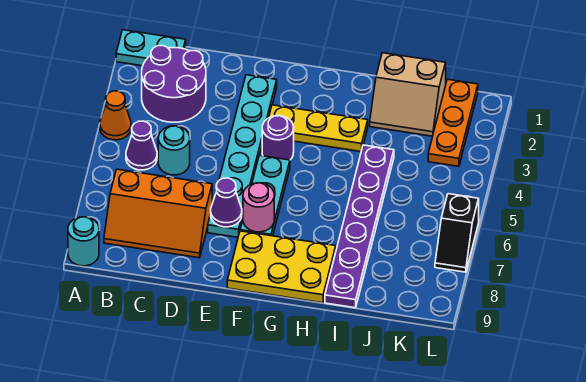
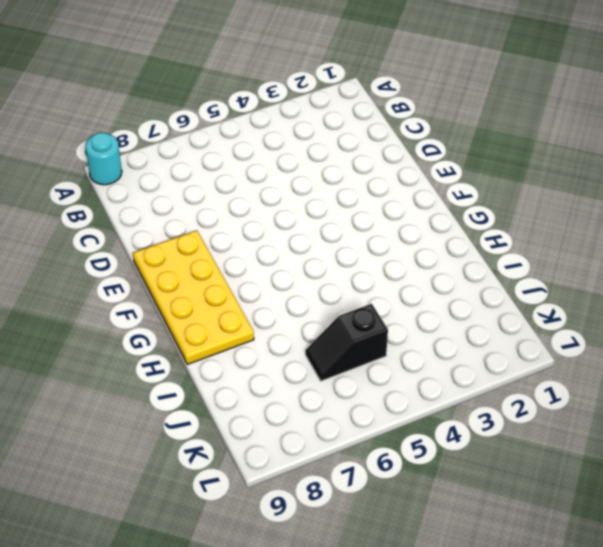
yellow 2x4 plate [133,230,254,364] -> yellow 2x3 plate [227,231,336,303]
black 1x2 slope [305,304,388,381] -> black 1x2 slope moved to [435,194,479,272]
none -> cyan 1x2 plate [116,30,186,66]
none -> orange 1x1 cone [100,91,131,140]
none -> purple 2x2 round brick [142,46,206,122]

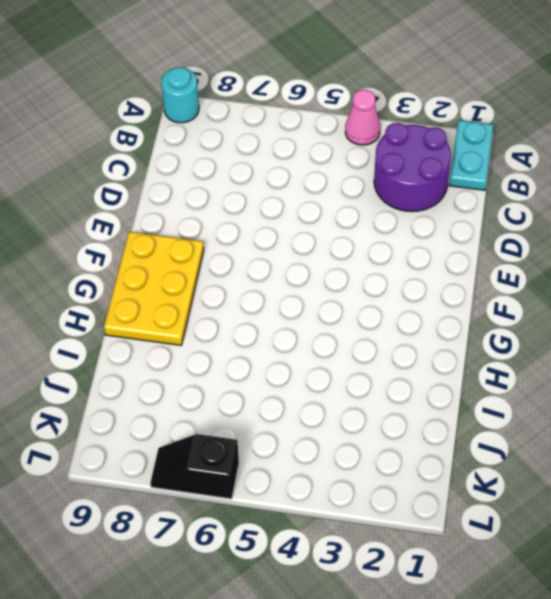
pink 1x1 cone [345,89,380,145] -> orange 1x1 cone [100,91,131,140]
none -> purple 1x1 cone [126,121,157,170]
none -> orange 2x3 slope [104,169,212,258]
none -> cyan 1x1 round brick [158,126,190,175]

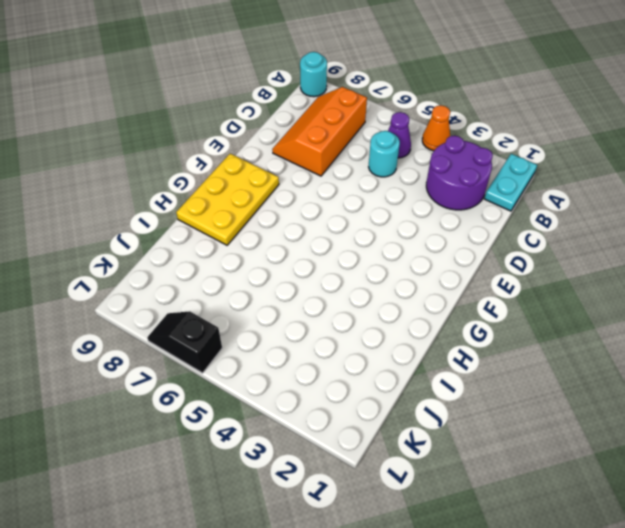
none -> cyan 1x6 plate [208,75,277,237]
none -> yellow 1x3 plate [269,105,368,151]
none -> purple 1x1 round brick [262,116,294,160]

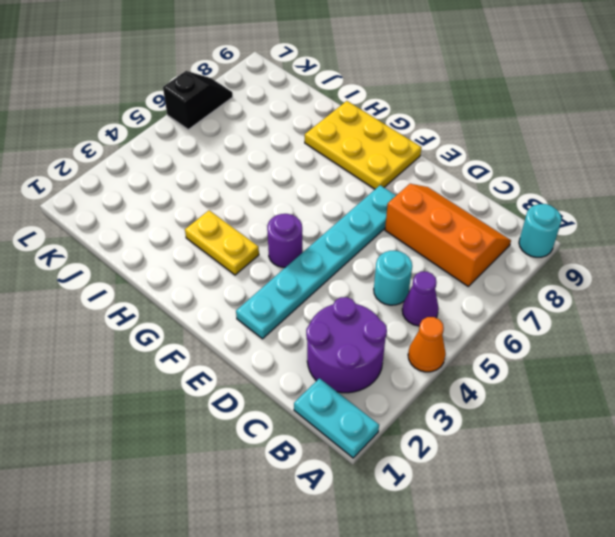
yellow 1x2 plate [185,210,259,275] -> yellow 1x3 plate [269,105,368,151]
none -> cyan 1x3 plate [240,155,290,236]
none -> tan 2x2 slope [370,53,446,136]
none -> purple 1x6 plate [325,145,394,308]

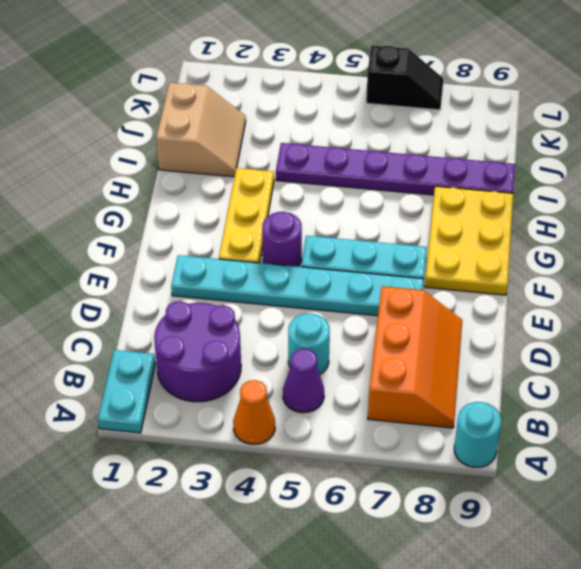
none -> orange 1x3 plate [428,79,478,166]
none -> purple 1x1 cone [211,178,242,227]
none -> pink 1x1 round brick [243,183,274,232]

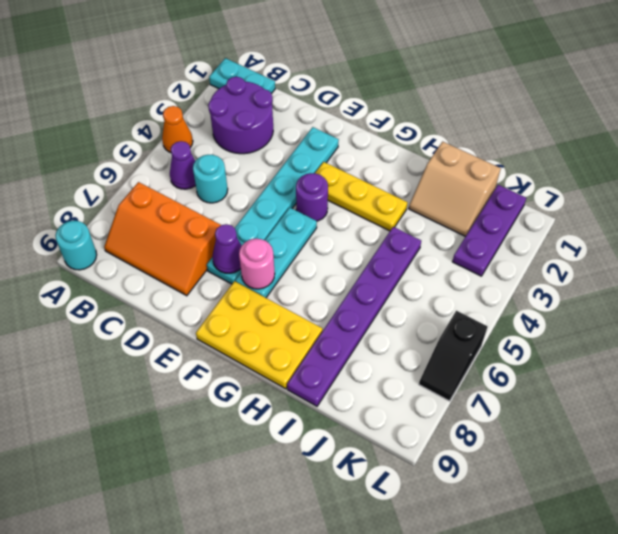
purple 1x3 plate [453,185,526,276] -> orange 1x3 plate [428,79,478,166]

